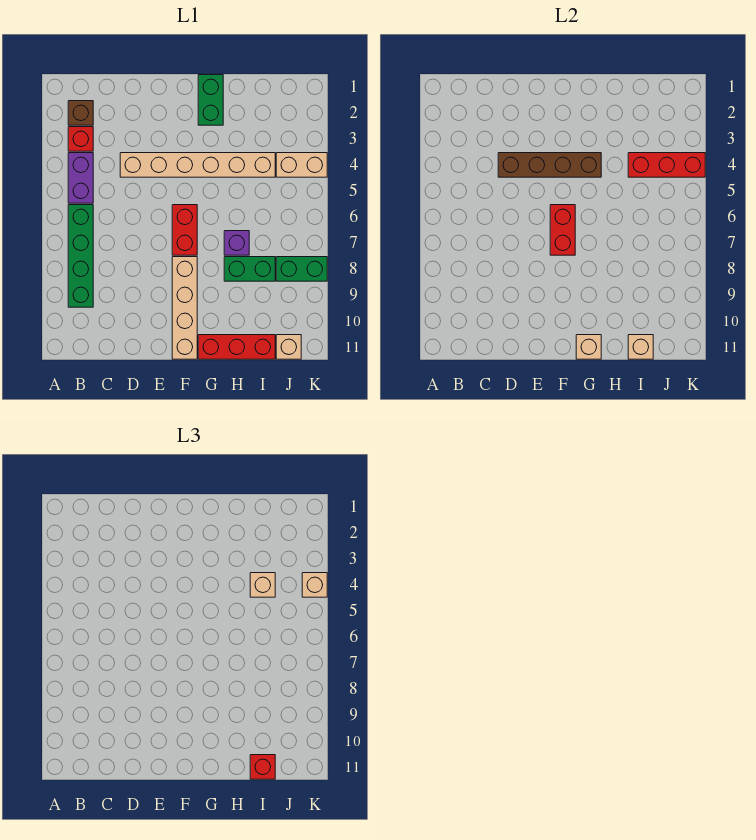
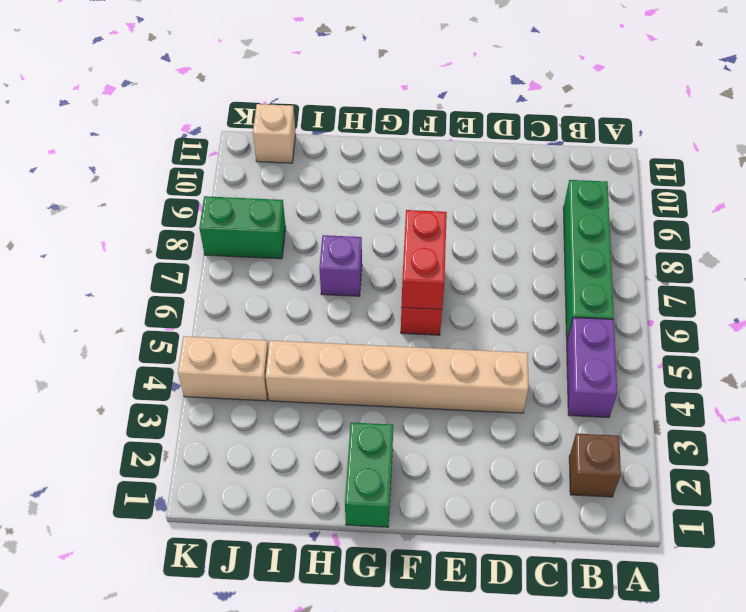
none -> red 1x1 brick [68,127,93,151]
none -> tan 1x4 brick [172,257,197,359]
none -> red 1x3 brick [198,335,275,359]

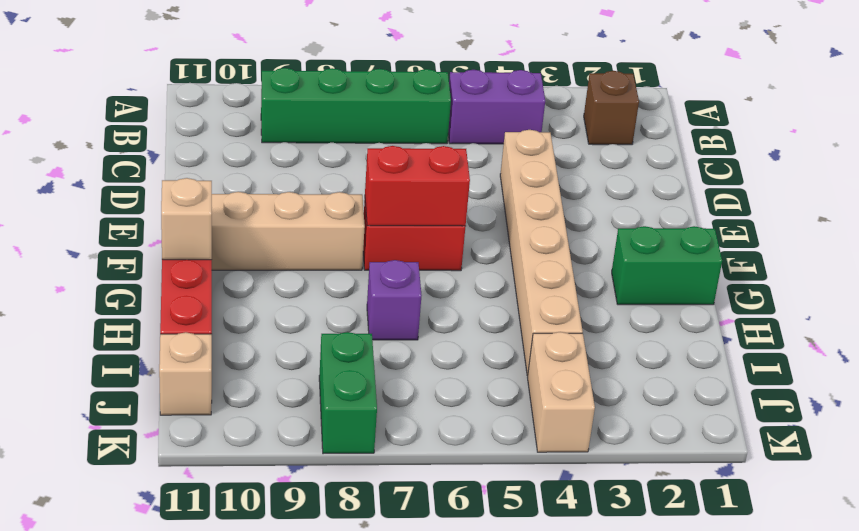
none -> red 1x1 brick [68,127,93,151]
none -> green 1x2 brick [224,257,275,281]
none -> brown 1x4 brick [498,153,601,177]

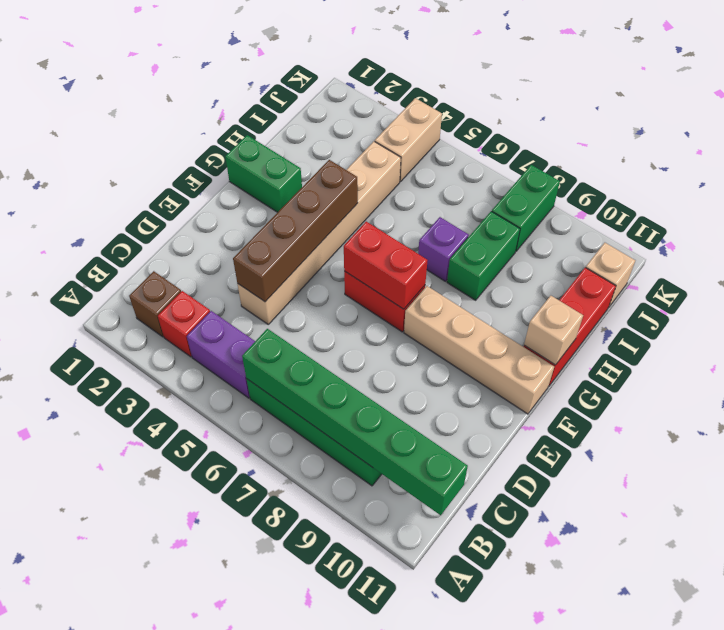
green 1x6 brick [242,329,468,515] -> none
none -> red 1x3 brick [628,153,705,177]
none -> tan 1x1 brick [628,335,653,359]
none -> tan 1x1 brick [250,573,275,597]

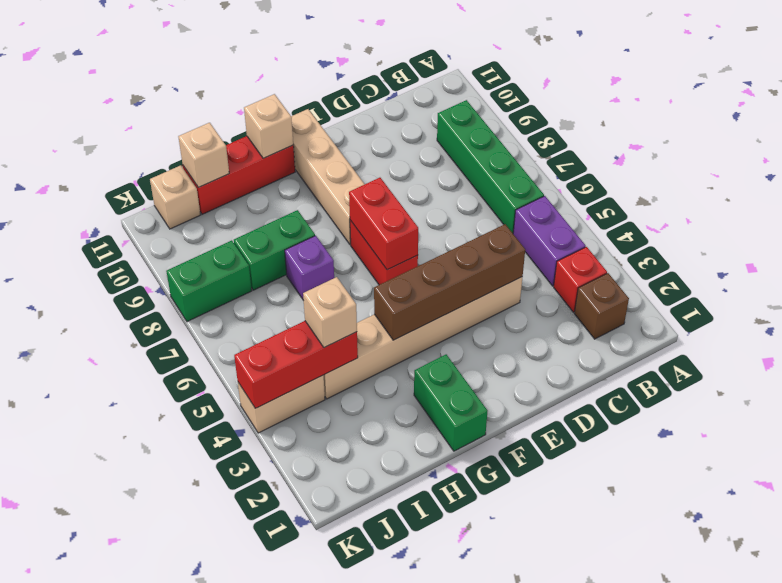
none -> red 1x1 brick [250,755,275,779]
none -> tan 1x1 brick [302,573,327,597]

